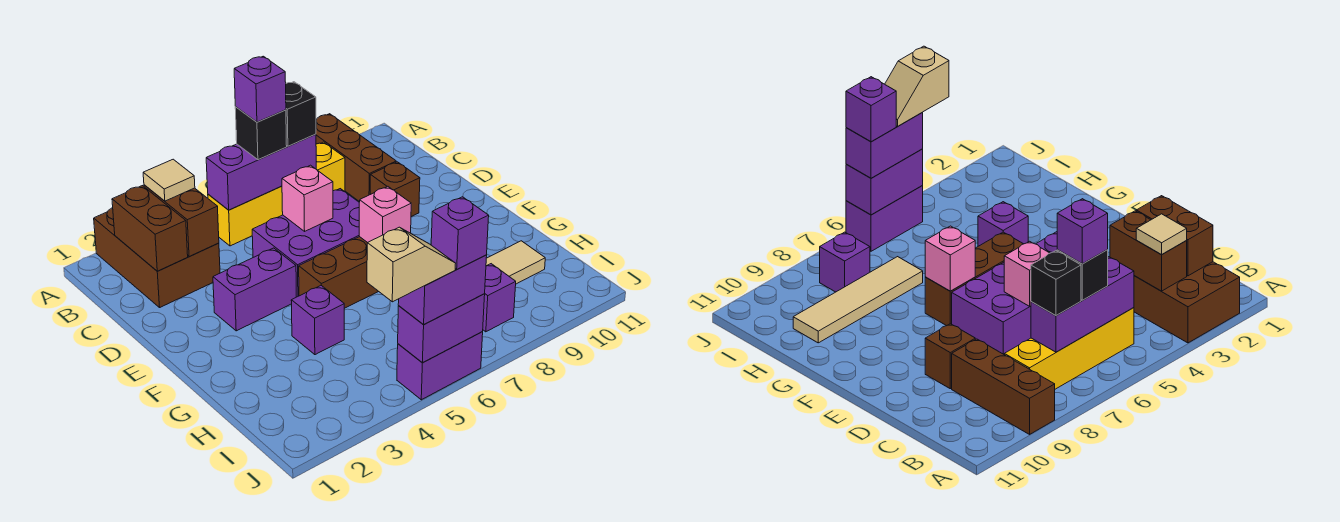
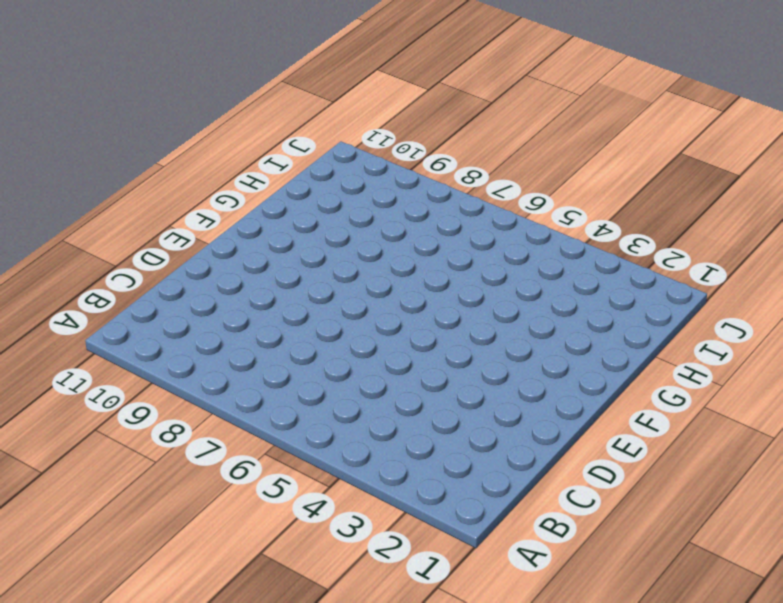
none -> brown 2x3 brick [94,208,220,307]
none -> brown 1x3 brick [316,114,396,202]
none -> yellow 1x4 brick [208,142,345,246]

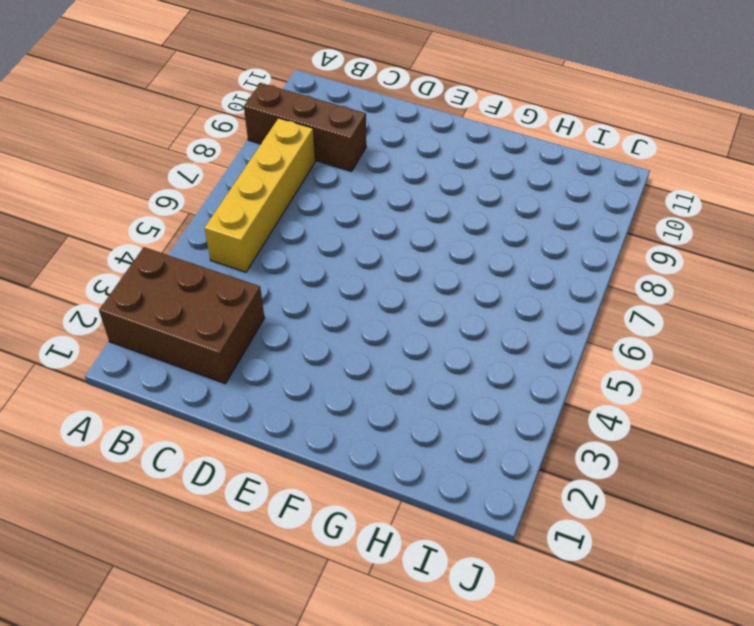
none -> purple 2x3 brick [252,189,359,297]
none -> brown 1x1 brick [370,162,420,217]
none -> purple 1x2 brick [213,248,296,331]

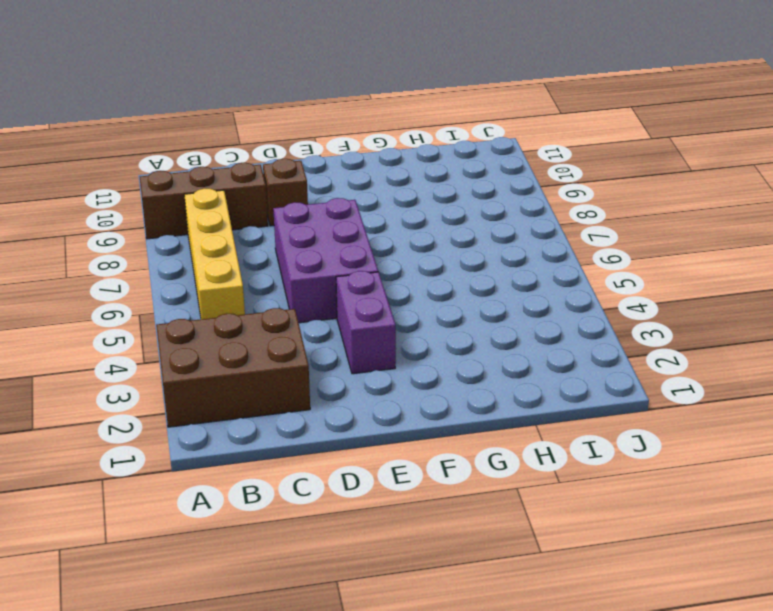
none -> brown 1x3 brick [299,237,379,308]
none -> purple 1x1 brick [291,286,344,355]
none -> tan 1x4 tile [486,241,545,284]

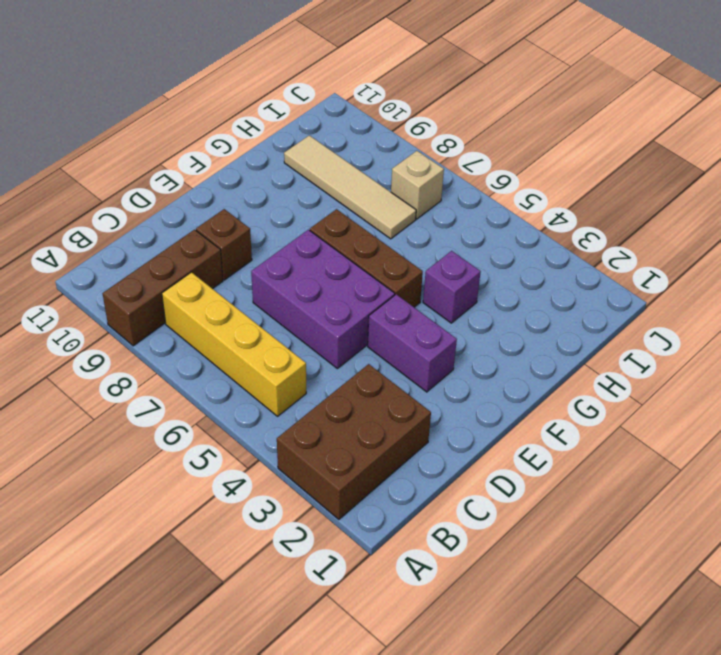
tan 1x1 brick [391,151,444,219] -> none
none -> purple 1x1 brick [483,264,516,332]
none -> purple 1x2 brick [397,332,483,400]
none -> brown 1x2 brick [112,186,188,271]

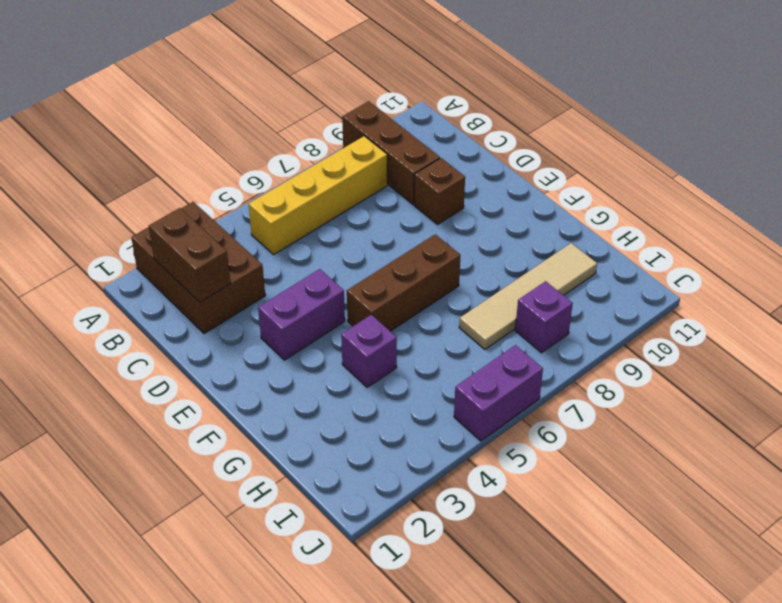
none -> purple 2x3 brick [252,189,359,297]
none -> brown 1x2 brick [144,185,219,257]
none -> purple 1x3 brick [206,134,316,210]

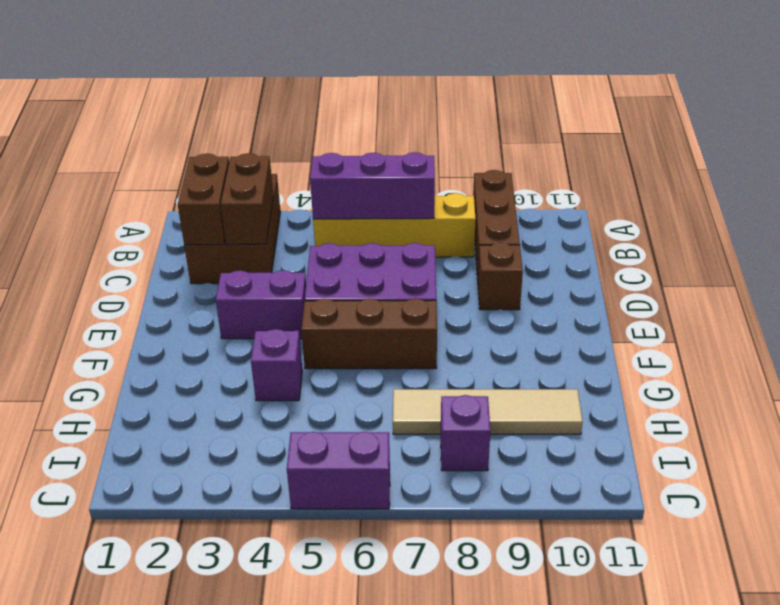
none -> pink 1x1 brick [282,165,333,231]
none -> pink 1x1 brick [359,187,411,243]
none -> purple 1x2 brick [398,294,485,363]

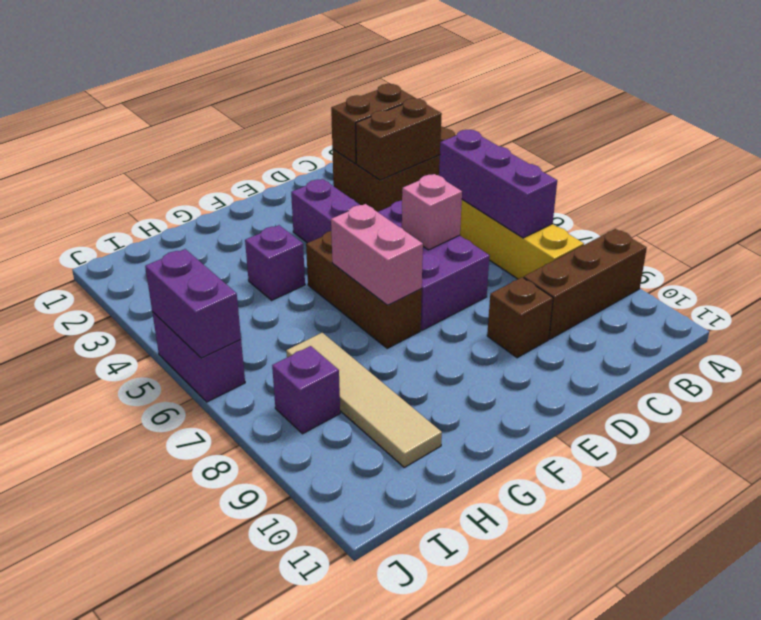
pink 1x2 brick [331,204,423,305] -> pink 1x1 brick [359,187,411,243]
none -> tan 1x1 tile [143,159,195,201]
none -> black 1x1 brick [235,107,287,160]
none -> black 1x1 brick [286,82,316,146]

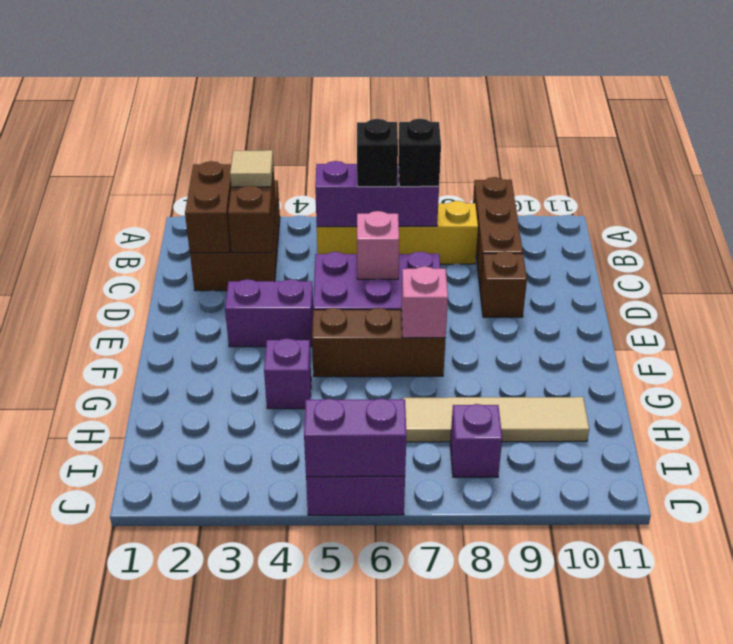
none -> purple 1x2 brick [398,255,487,325]
none -> purple 1x1 brick [234,56,286,122]
none -> tan 1x2 slope [367,227,456,302]

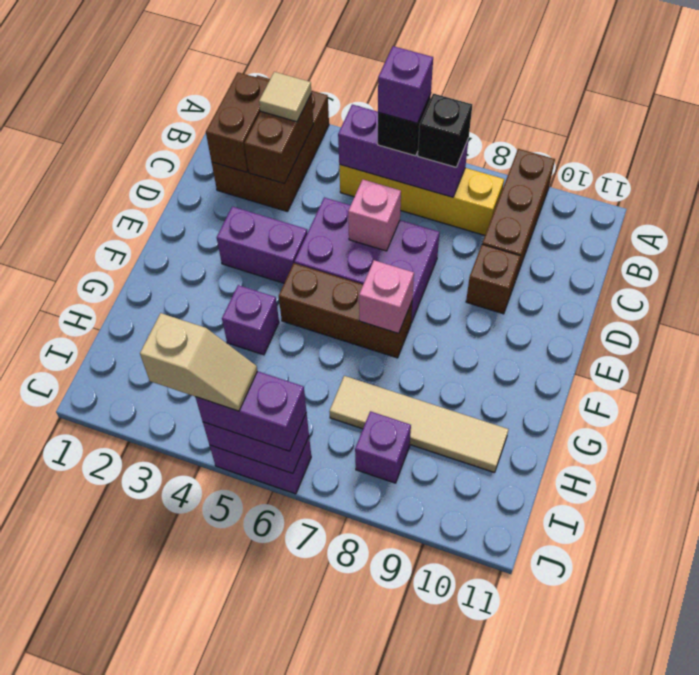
none -> purple 1x1 brick [431,197,489,269]

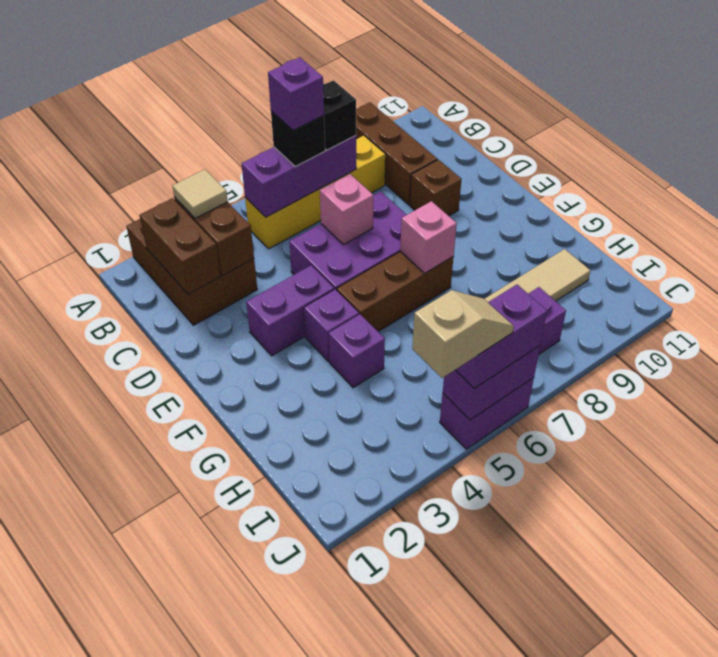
purple 1x1 brick [304,289,359,362] -> purple 1x1 brick moved to [431,197,489,269]

